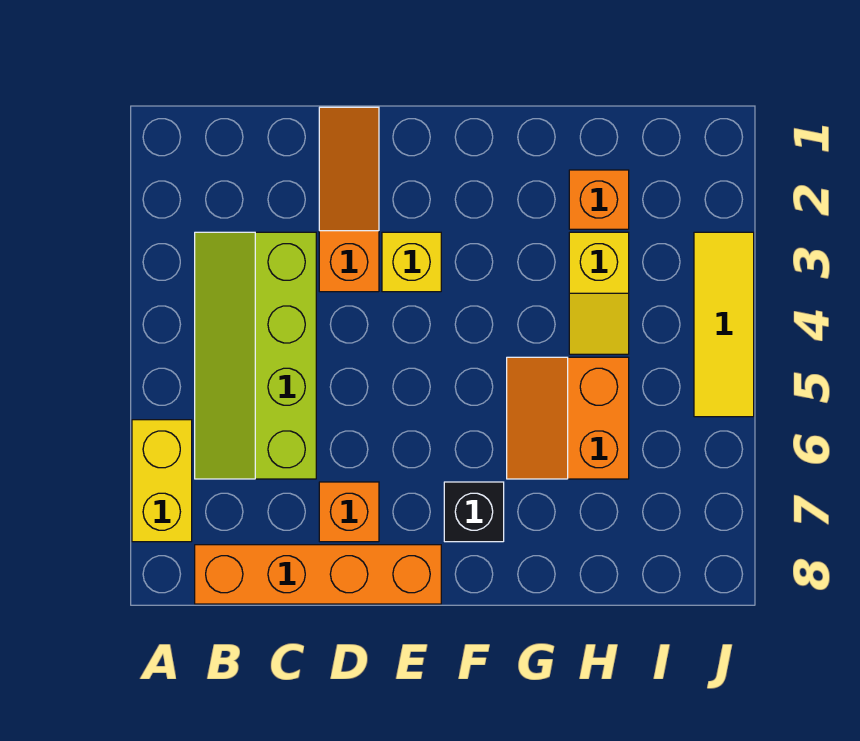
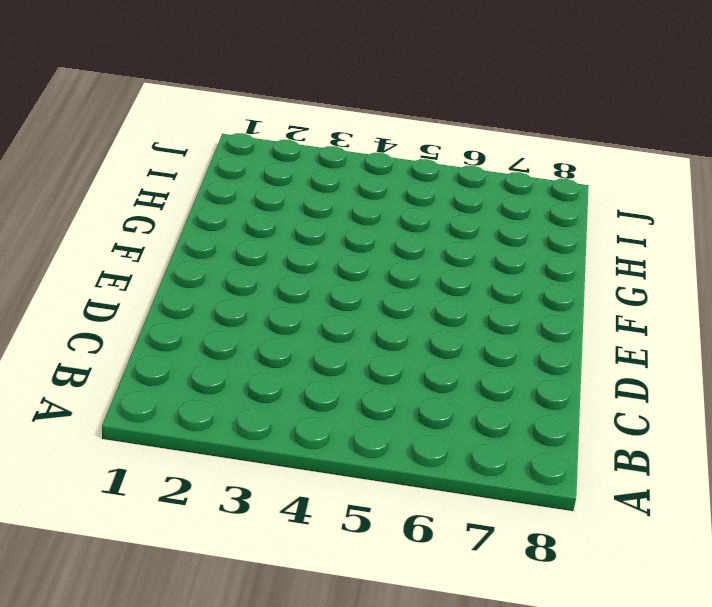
none -> yellow 1x2 brick [132,420,192,542]
none -> lime 2x4 slope [195,232,316,479]

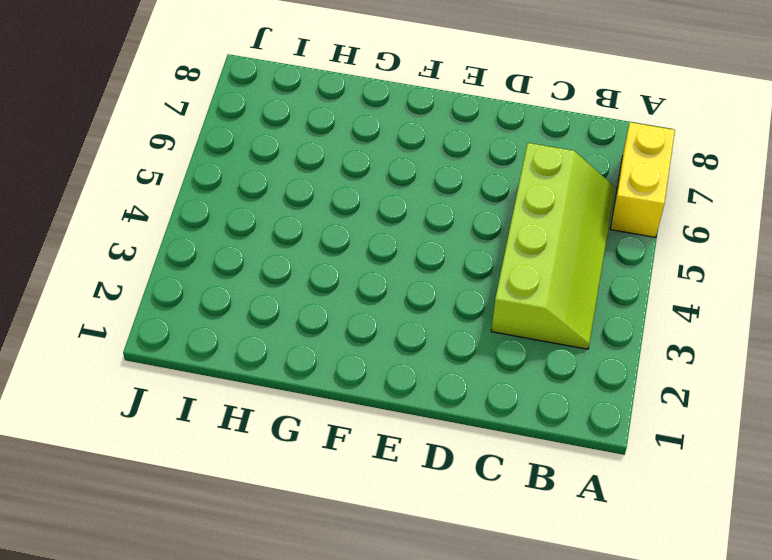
none -> orange 1x4 brick [195,545,441,604]
none -> orange 1x3 slope [319,107,379,292]

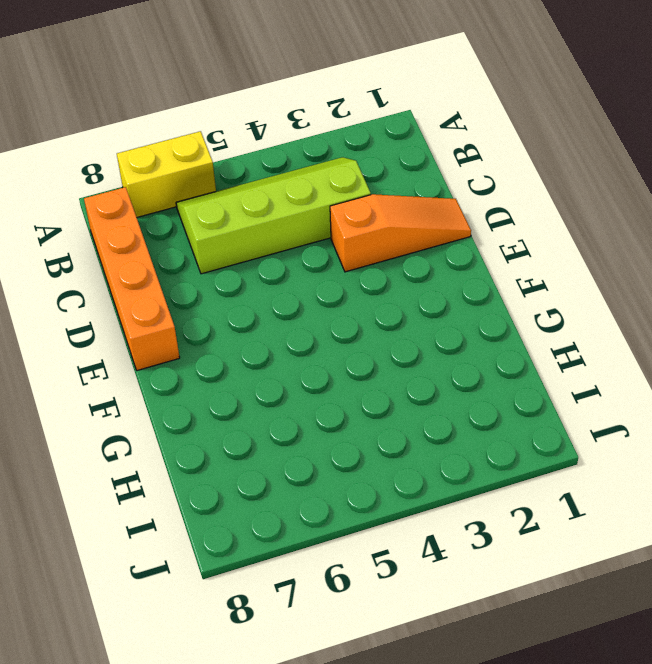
none -> orange 1x1 brick [319,482,379,542]
none -> yellow 1x1 brick [382,232,441,292]

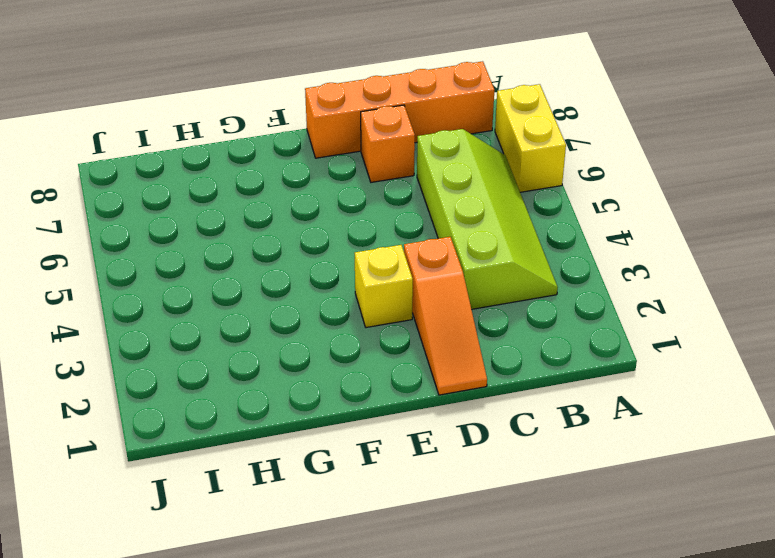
none -> black 1x1 brick [444,482,504,542]
none -> orange 2x2 slope [507,357,629,479]

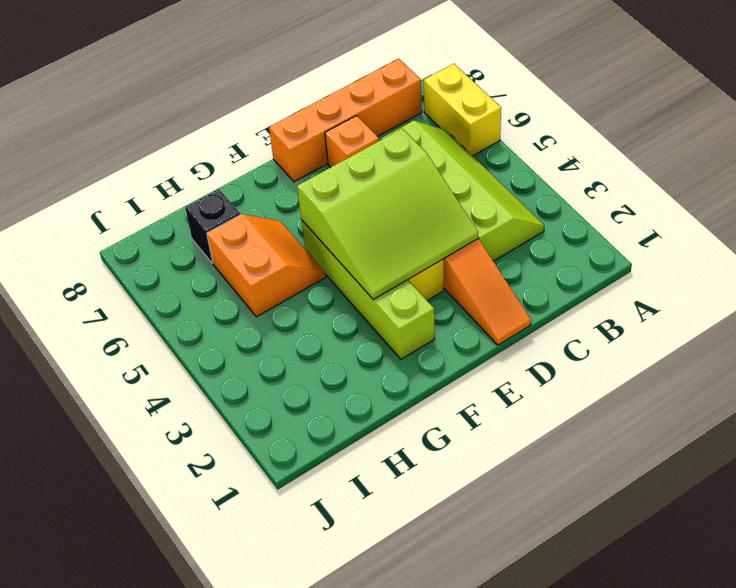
lime 3x3 slope [297,129,478,300] -> none
lime 1x4 brick [301,220,435,359] -> none
black 1x1 brick [185,189,240,263] -> black 1x1 brick moved to [444,482,504,542]
none -> orange 1x1 brick [569,170,629,229]
none -> yellow 1x2 slope [569,232,629,354]

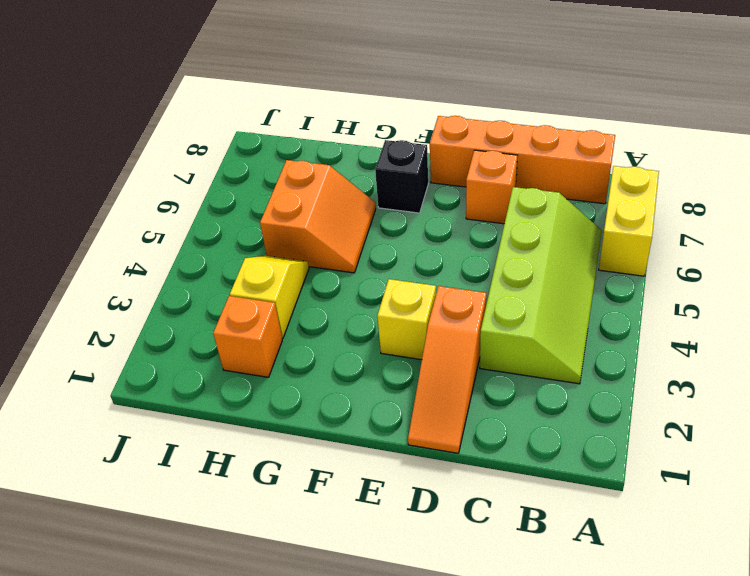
none -> yellow 1x3 tile [694,232,754,417]

